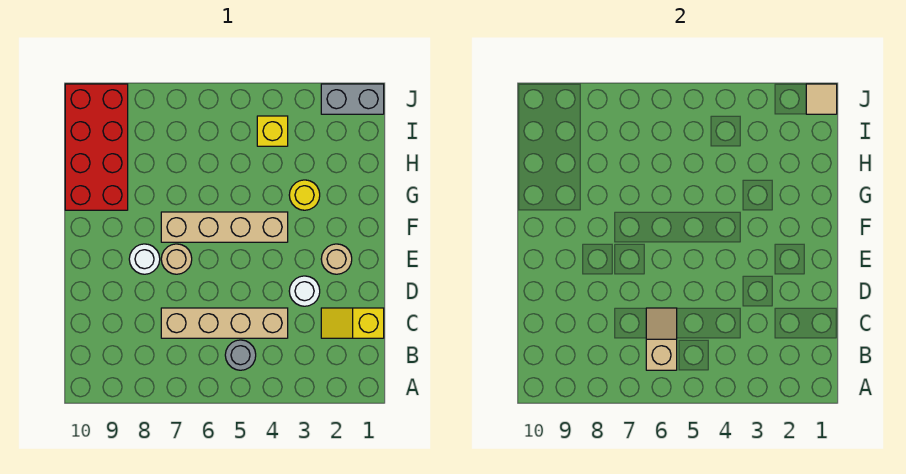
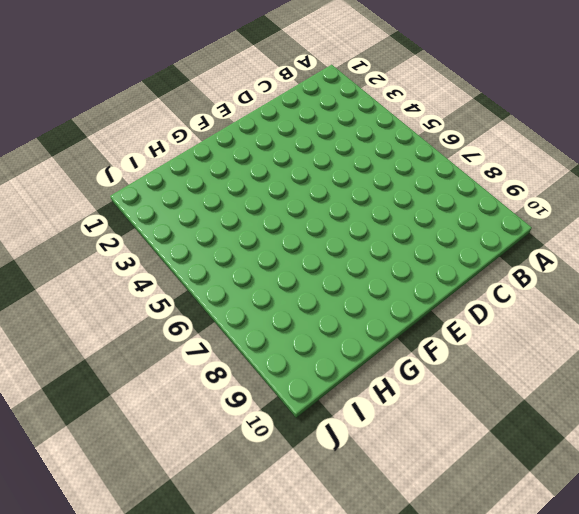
none -> grey 1x1 round brick [225,340,256,370]
none -> yellow 1x2 slope [321,308,384,338]
none -> tan 1x4 brick [161,308,288,338]

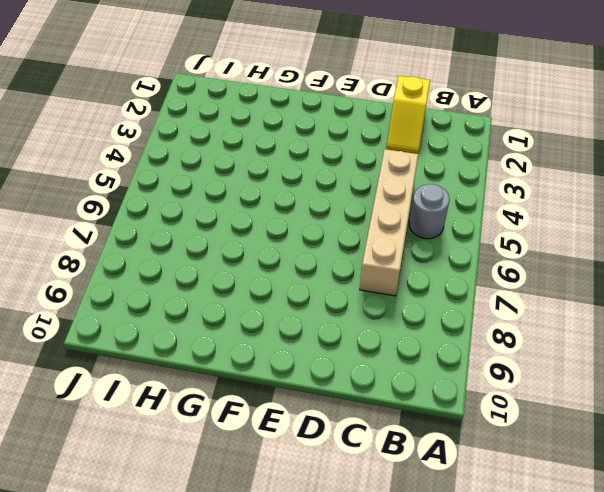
none -> white 1x1 round brick [289,276,320,306]
none -> tan 1x1 round brick [321,244,352,274]
none -> tan 1x1 round brick [161,244,192,274]

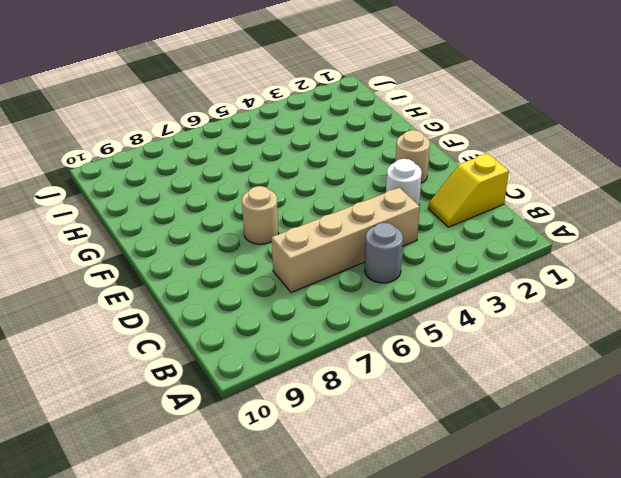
none -> white 1x1 round brick [129,244,160,274]
none -> tan 1x4 brick [161,212,288,242]
none -> yellow 1x1 round brick [289,180,320,210]

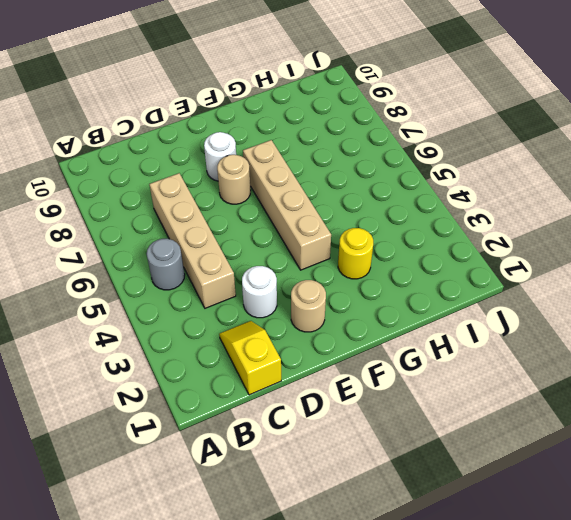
none -> red 2x4 brick [65,84,128,210]
none -> yellow 1x1 brick [257,116,288,146]
none -> grey 1x2 brick [321,84,384,114]

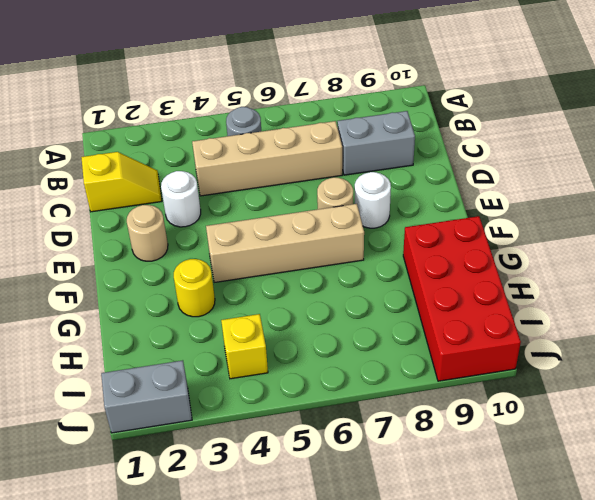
grey 1x2 brick [337,111,415,175] -> none
none -> tan 1x2 slope [646,308,677,370]
none -> tan 1x1 tile [806,84,837,114]

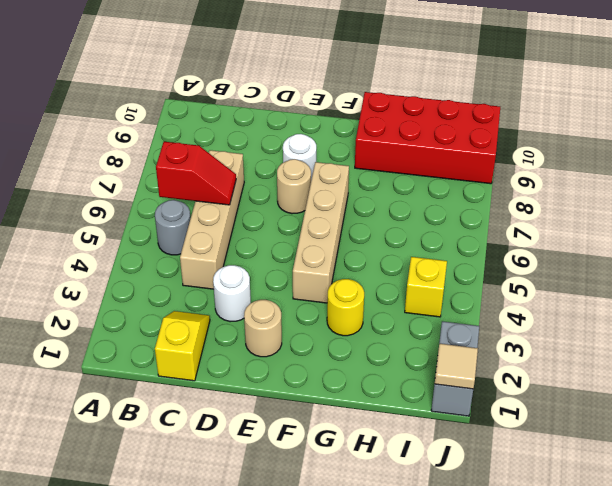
red 1x2 slope [156,142,236,205] -> tan 1x2 slope [646,308,677,370]

